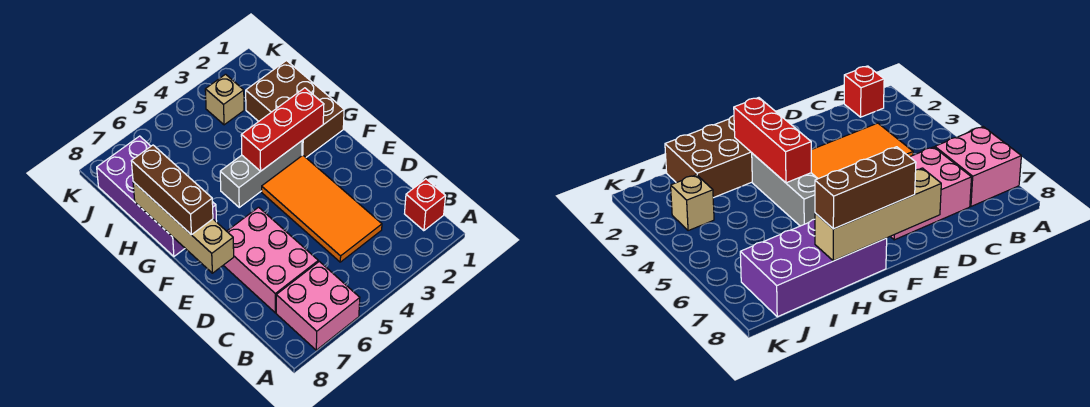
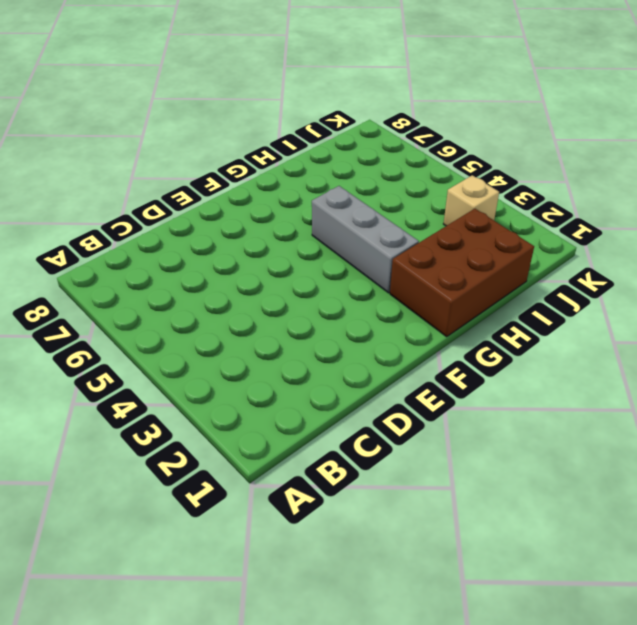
none -> pink 2x2 brick [276,261,360,350]
none -> red 1x1 brick [405,179,446,231]

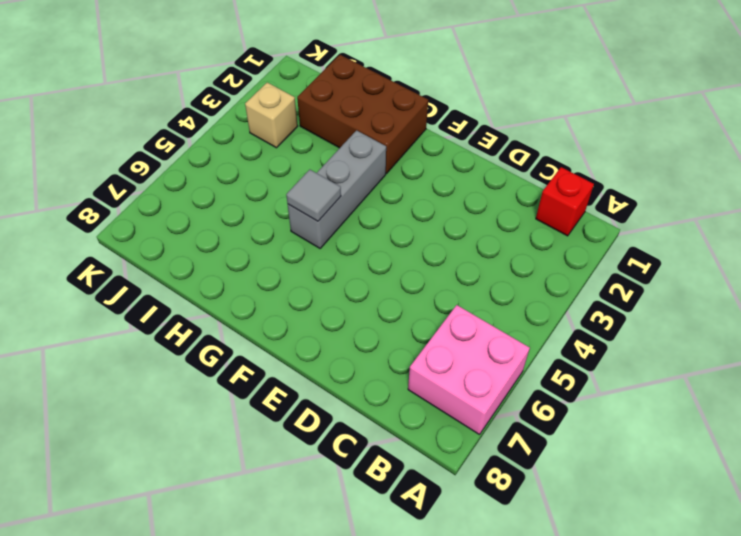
grey 1x1 tile [286,170,341,221] -> none
none -> orange 2x4 tile [262,155,382,262]
none -> pink 2x3 brick [223,207,318,313]

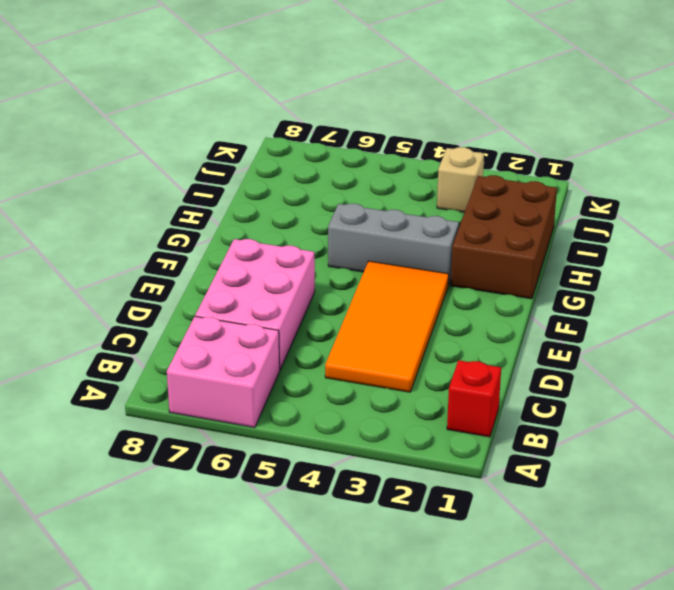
none -> purple 2x4 brick [97,136,217,256]
none -> tan 1x4 brick [133,182,234,273]

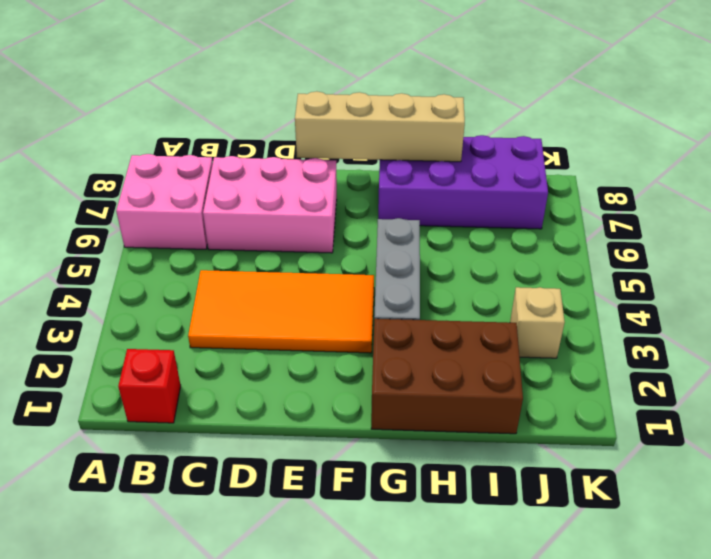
none -> red 1x3 brick [241,88,324,171]
none -> brown 1x3 brick [131,145,213,235]

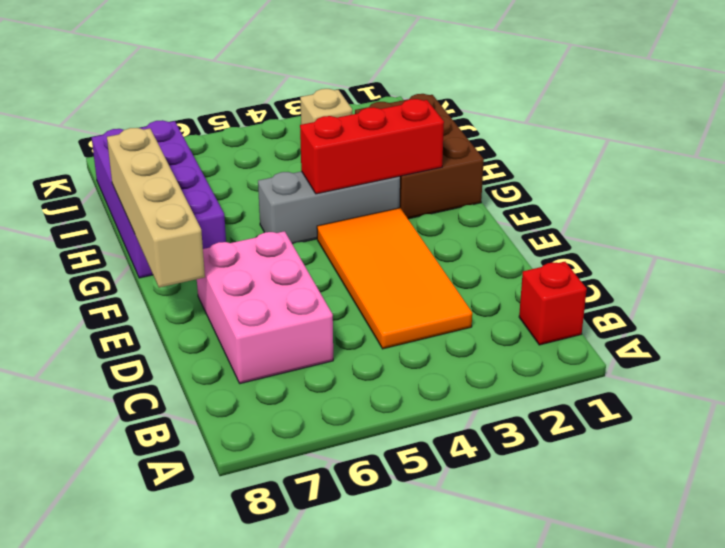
none -> pink 2x2 brick [276,261,360,350]
none -> brown 1x3 brick [131,145,213,235]

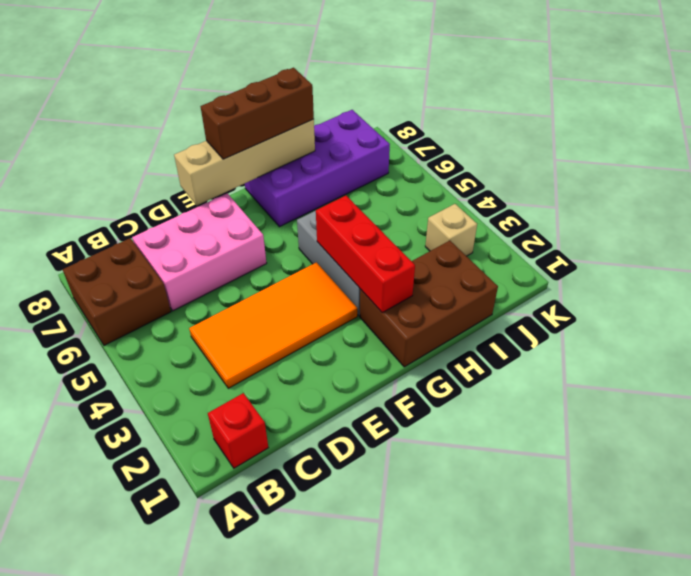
brown 2x2 brick [63,238,171,346] -> pink 2x2 brick [276,261,360,350]

